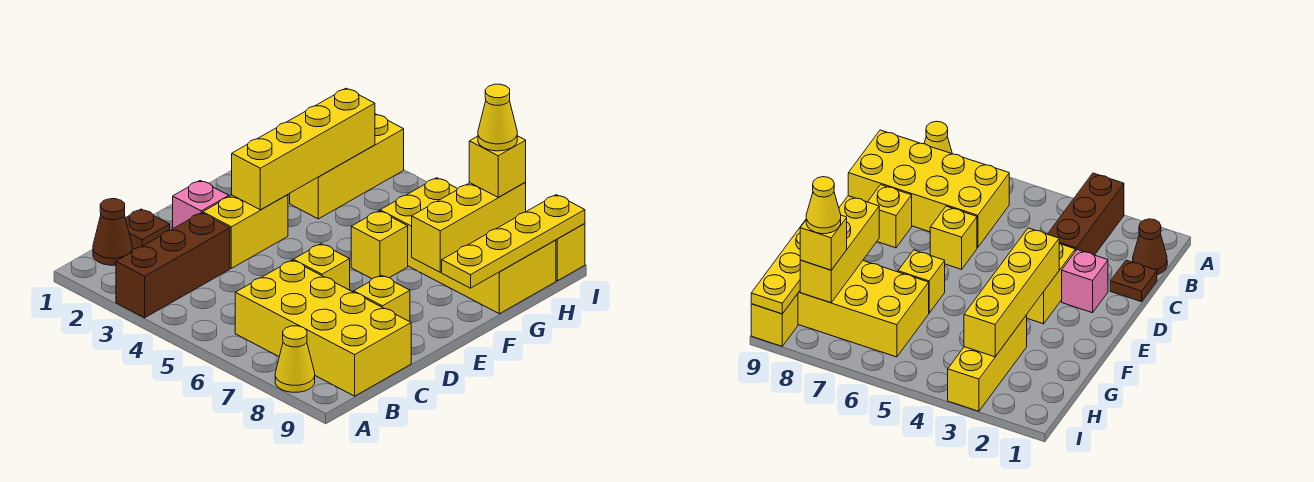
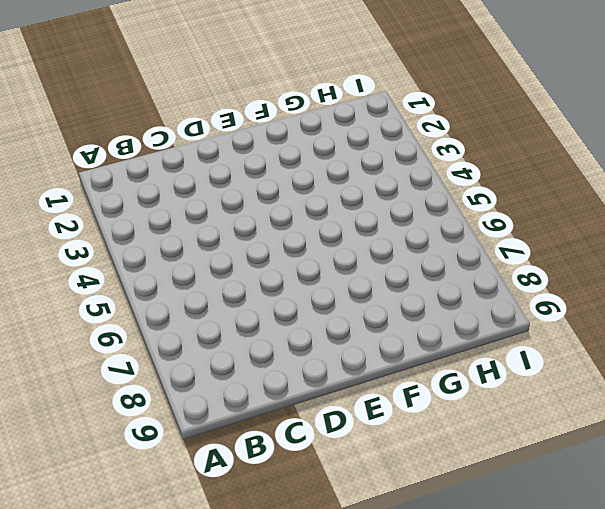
none -> brown 1x3 brick [116,213,230,318]
none -> yellow 1x1 cone [275,326,315,392]
none -> brown 1x1 cone [93,199,132,265]

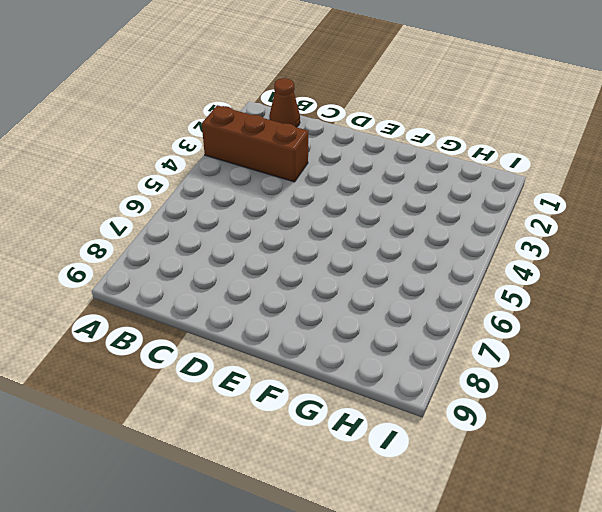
none -> yellow 1x1 cone [275,326,315,392]
none -> yellow 2x4 brick [235,260,411,396]
none -> brown 1x1 plate [125,209,170,249]

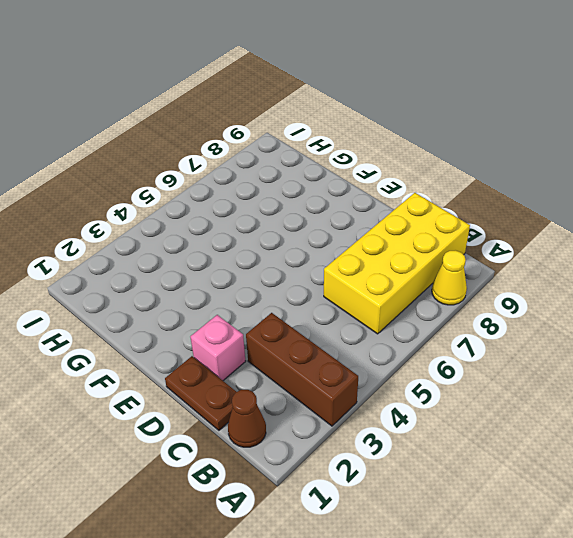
brown 1x2 plate [165,356,236,430] -> brown 1x1 plate [125,209,170,249]
none -> yellow 1x2 brick [203,195,288,268]
none -> yellow 1x1 brick [293,244,350,290]
none -> yellow 1x1 brick [354,275,410,322]

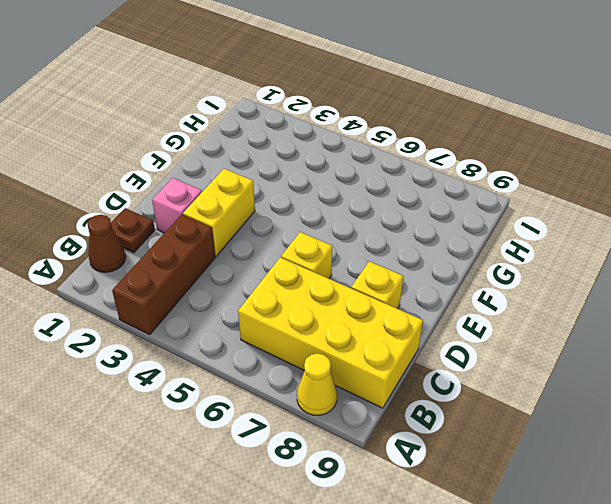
none -> yellow 1x1 brick [351,211,408,279]
none -> yellow 1x3 brick [290,114,404,219]
none -> yellow 2x4 brick [380,178,556,314]

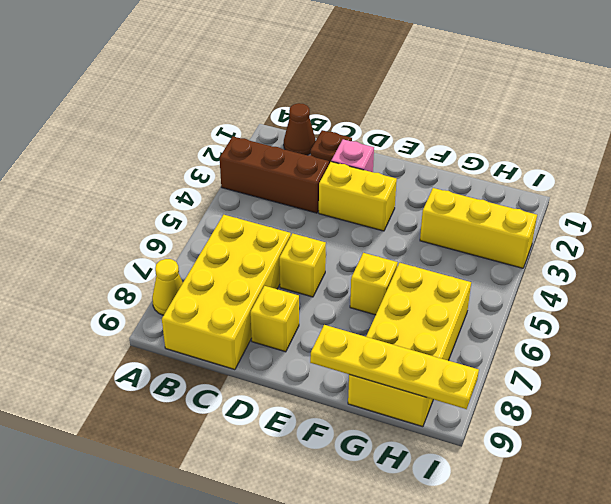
none -> yellow 1x1 brick [556,224,585,281]
none -> yellow 1x4 brick [232,88,375,210]
none -> yellow 1x3 brick [412,182,526,272]

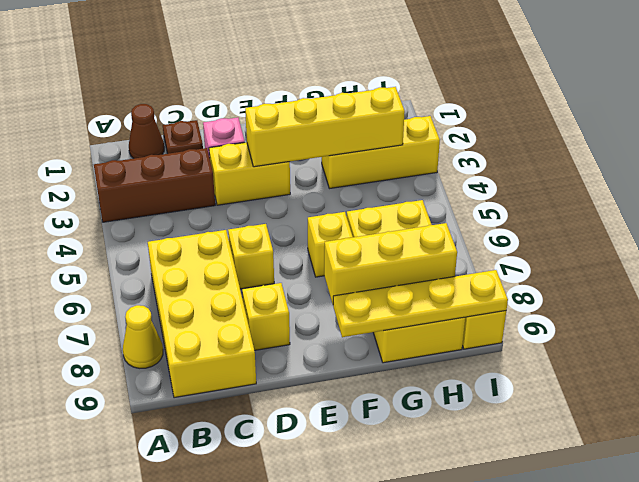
none -> yellow 1x1 brick [469,136,526,197]
none -> yellow 1x1 cone [478,84,517,151]

